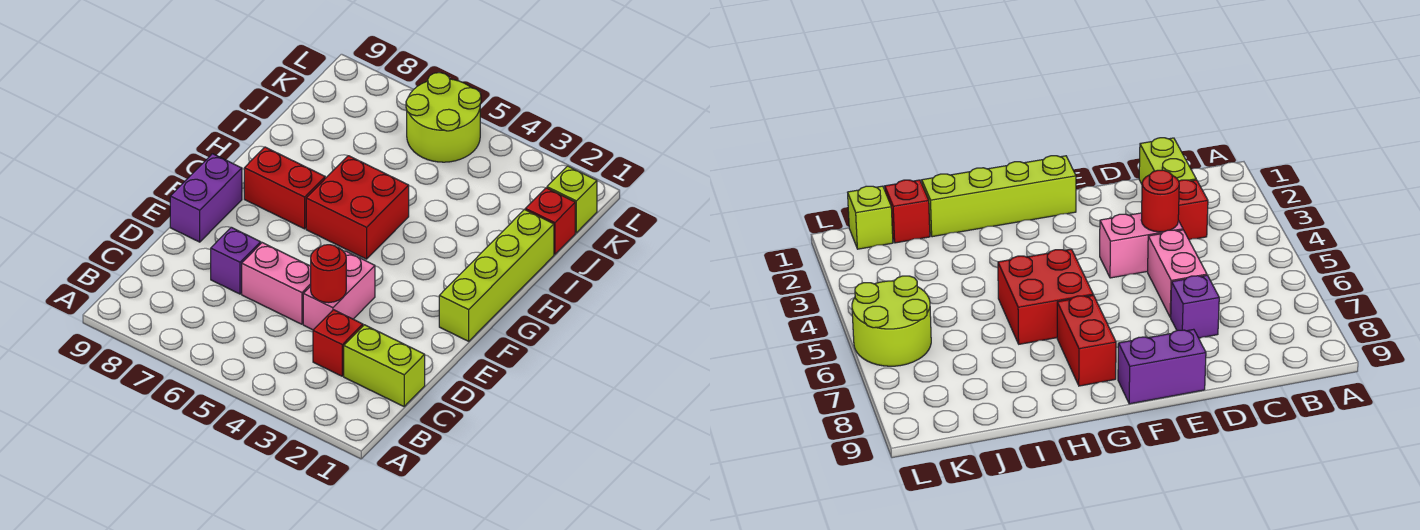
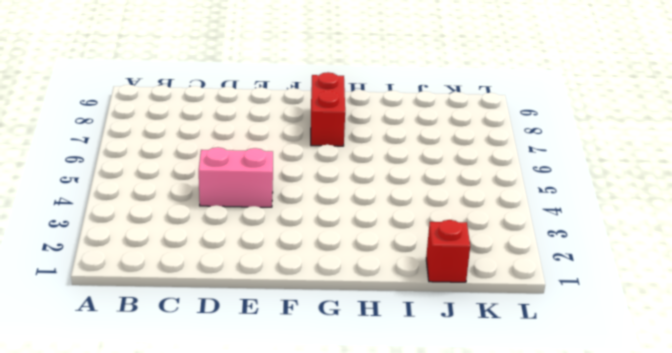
none -> lime 1x2 brick [344,325,425,406]
none -> red 1x1 brick [313,310,363,376]
none -> pink 1x2 brick [242,243,311,324]

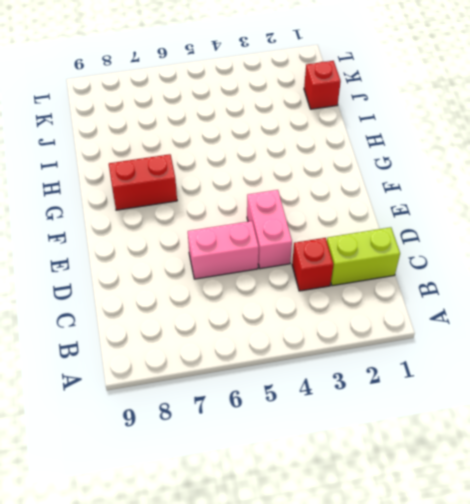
none -> purple 1x1 brick [211,227,261,294]
none -> purple 1x2 brick [170,154,242,242]
none -> lime 1x4 brick [439,210,554,341]

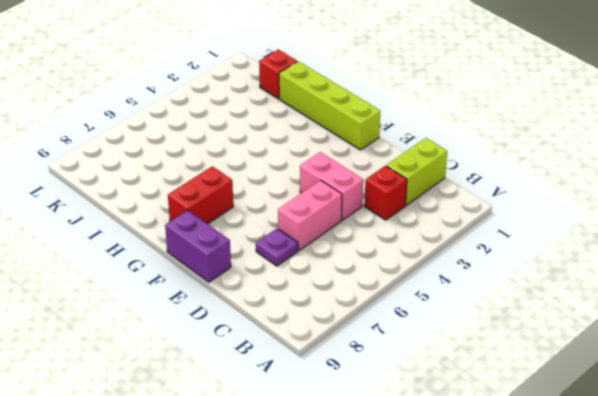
purple 1x1 plate [256,229,298,266] -> purple 1x1 brick [211,227,261,294]
none -> red 2x2 brick [306,156,409,259]
none -> lime 1x1 brick [547,166,597,233]
none -> lime 2x2 round brick [406,73,481,162]

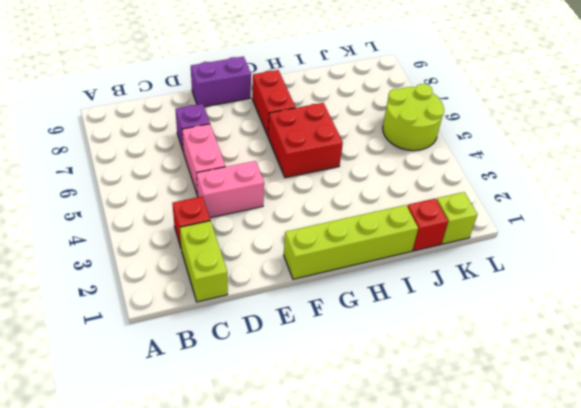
none -> red 1x1 round brick [311,245,346,303]

